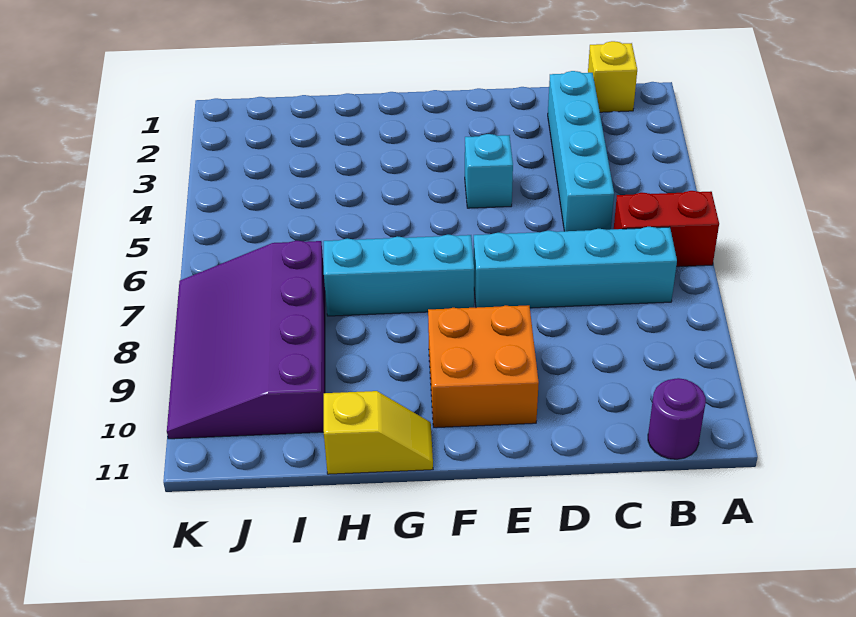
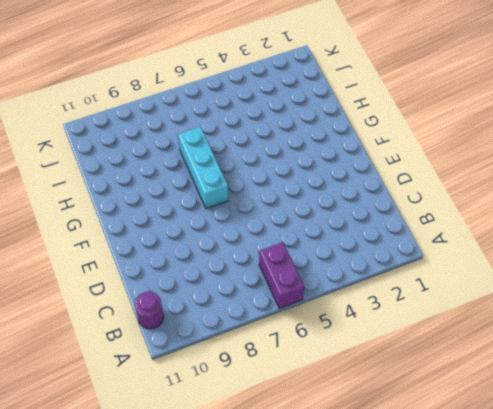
purple 1x2 brick [259,242,304,308] -> red 1x2 brick [614,191,719,267]
none -> yellow 1x1 brick [588,41,637,112]
none -> cyan 1x4 brick [473,227,677,308]

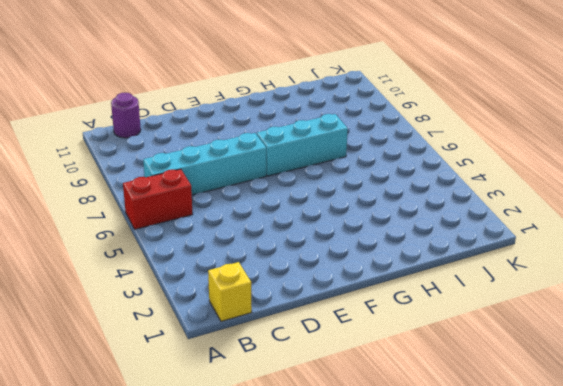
none -> cyan 1x4 brick [548,71,614,231]
none -> cyan 1x1 brick [465,134,513,208]

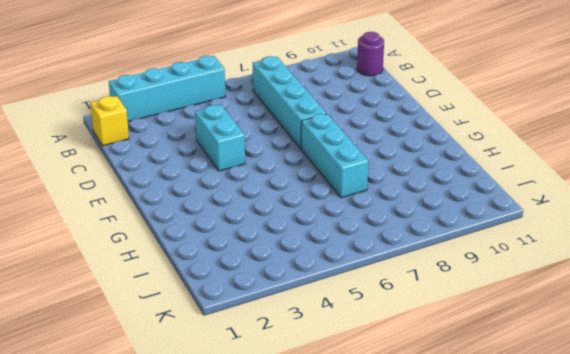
cyan 1x4 brick [109,56,226,122] -> cyan 1x4 brick moved to [548,71,614,231]
cyan 1x2 brick [195,105,245,171] -> cyan 1x1 brick [465,134,513,208]
none -> red 1x2 brick [614,191,719,267]
none -> orange 2x2 brick [428,305,539,428]

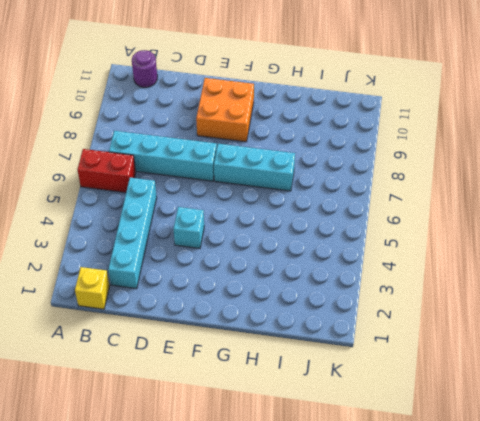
none -> yellow 1x2 slope [324,391,433,474]
none -> purple 3x4 slope [167,241,325,439]

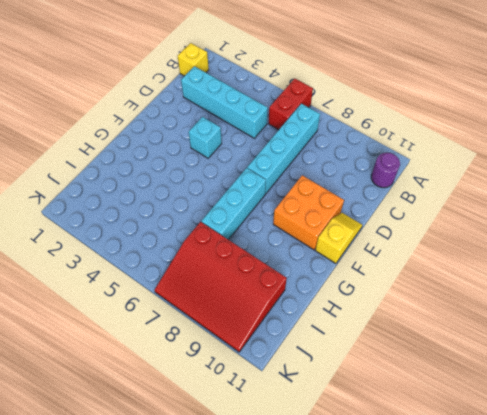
yellow 1x2 slope [315,213,362,263] -> yellow 1x2 slope moved to [324,391,433,474]
red 3x4 slope [155,222,287,352] -> purple 3x4 slope [167,241,325,439]

